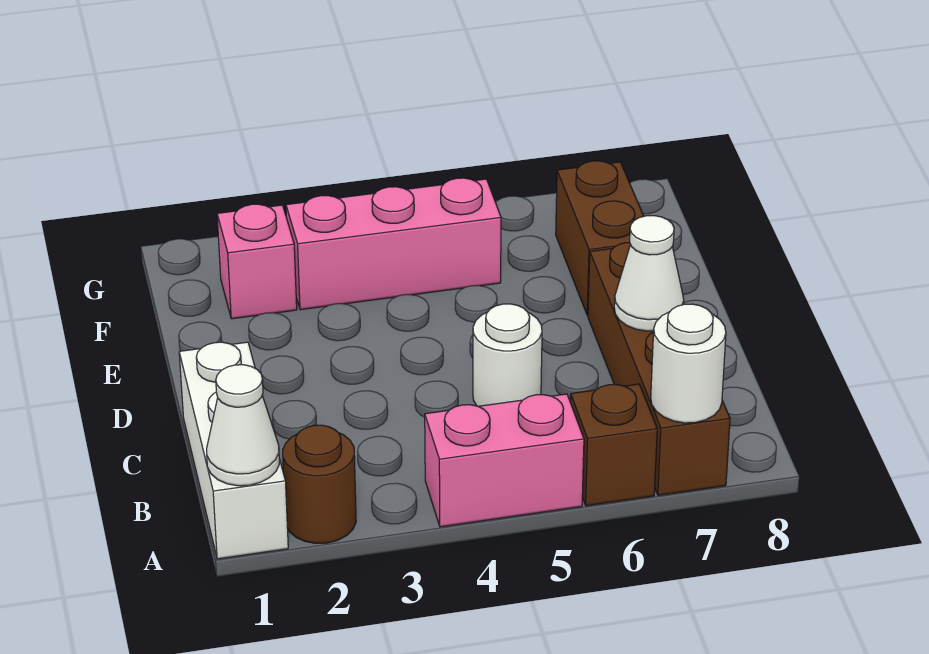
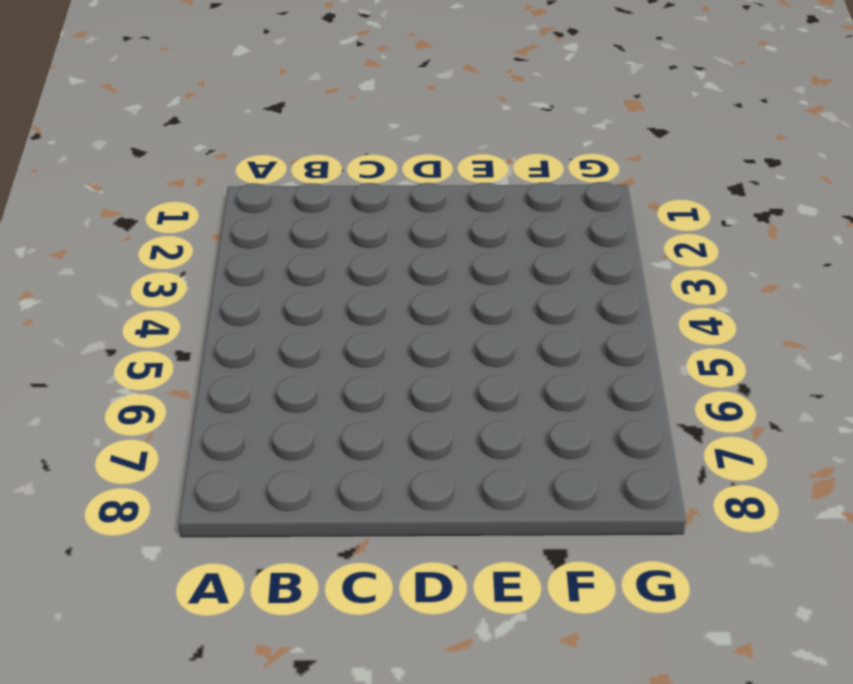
none -> white 1x3 brick [179,342,288,559]
none -> brown 1x1 round brick [283,425,356,544]
none -> pink 1x2 brick [425,394,584,527]

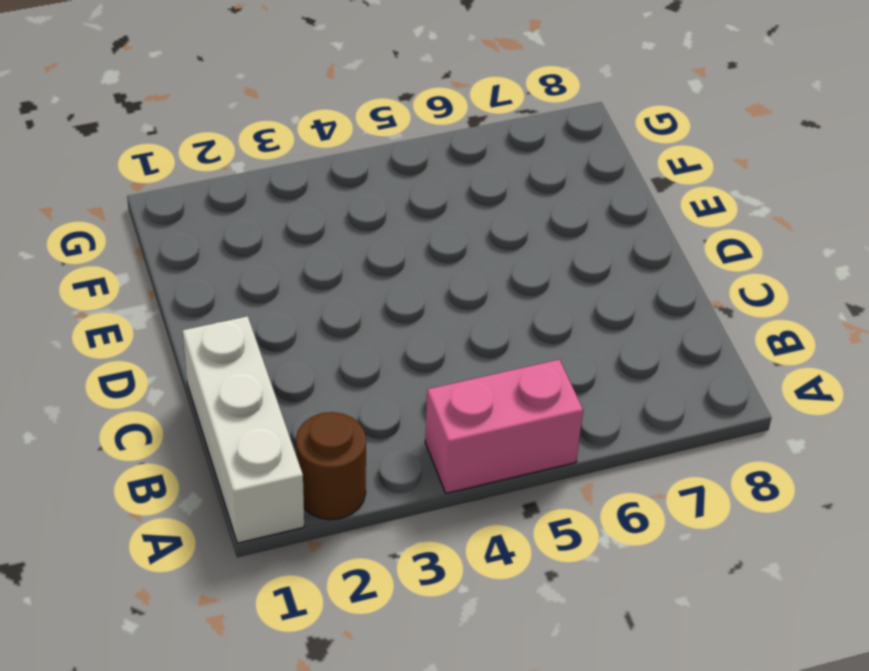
none -> brown 1x1 brick [570,384,657,506]
none -> brown 1x4 brick [588,243,730,495]
none -> white 1x1 round brick [473,304,542,406]

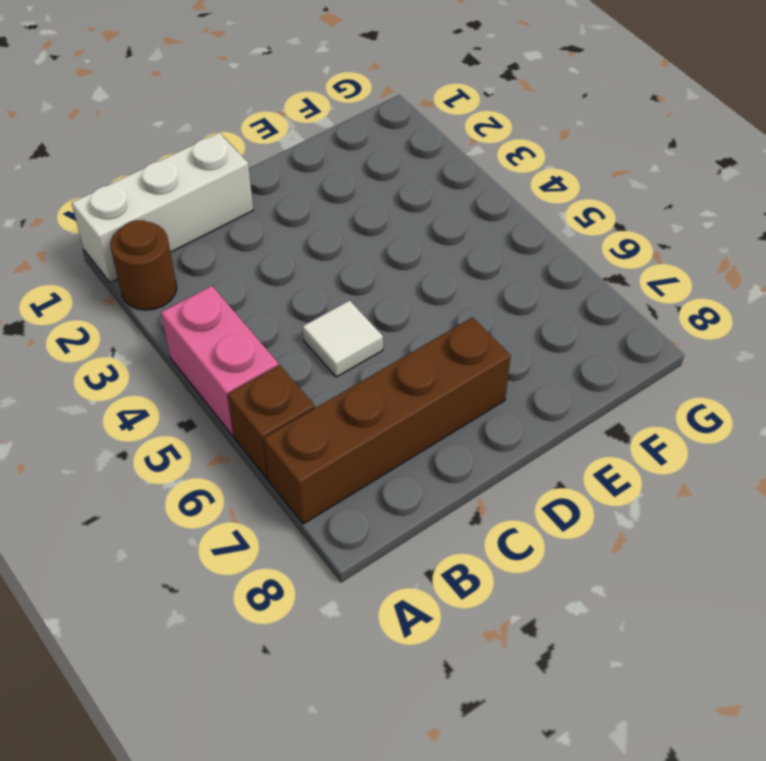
white 1x1 tile [303,301,383,377] -> white 1x1 round brick [473,304,542,406]
none -> brown 1x2 brick [556,161,644,315]
none -> pink 1x1 brick [217,204,297,319]
none -> pink 1x3 brick [286,178,501,310]

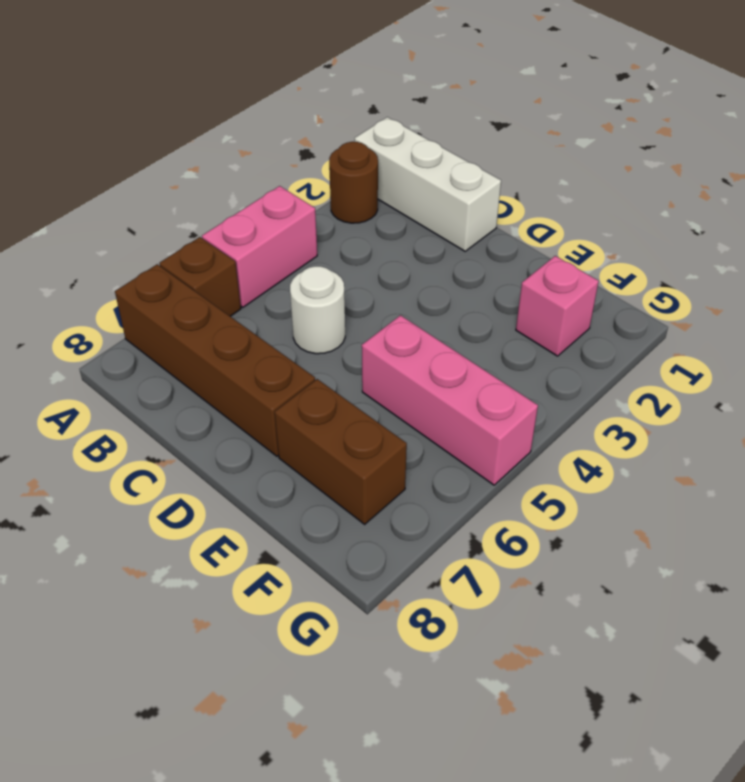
pink 1x3 brick [362,315,538,485] -> pink 1x3 brick turned to [286,178,501,310]
none -> white 1x1 cone [207,365,279,486]
none -> white 1x1 round brick [651,304,726,423]
none -> white 1x1 cone [614,216,684,331]

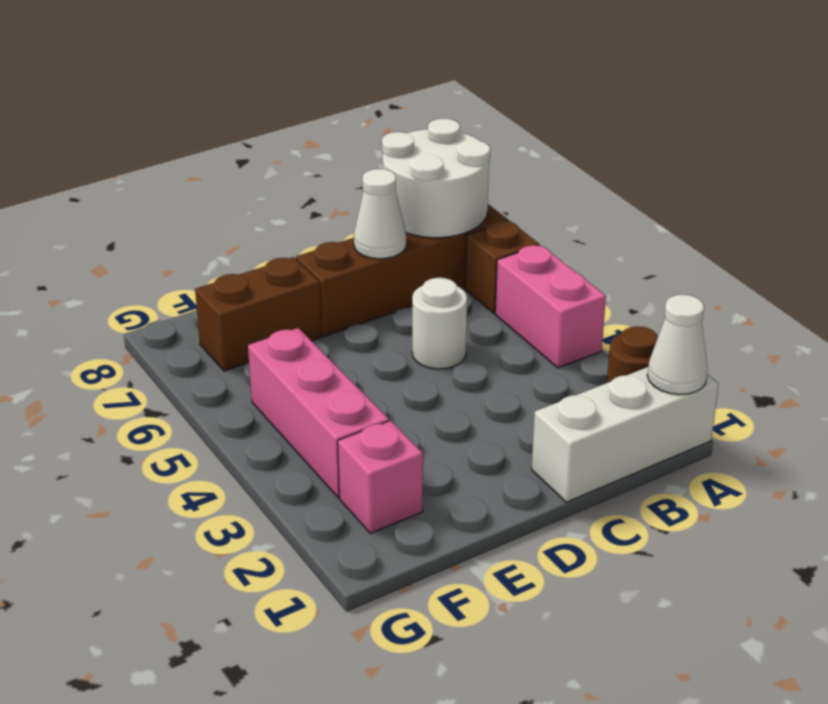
white 2x2 round brick [382,118,490,238] -> white 1x1 round brick [651,304,726,423]

